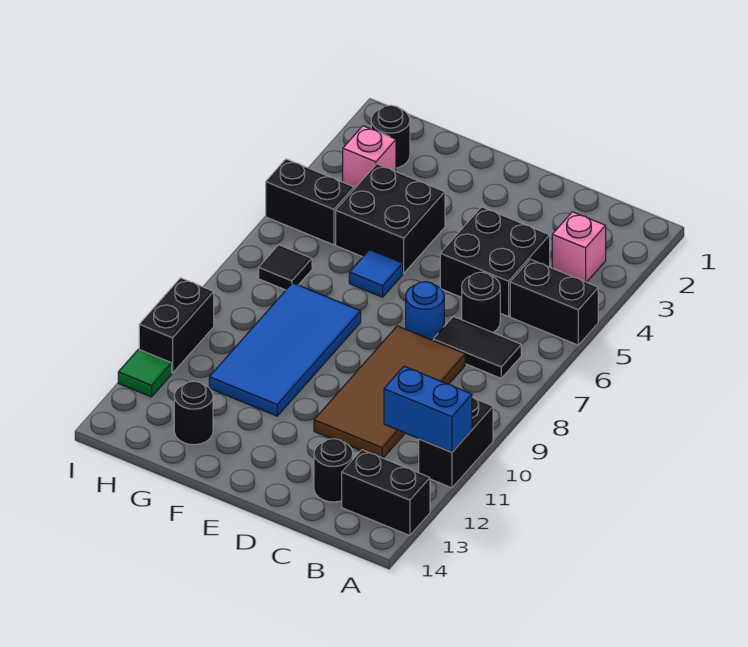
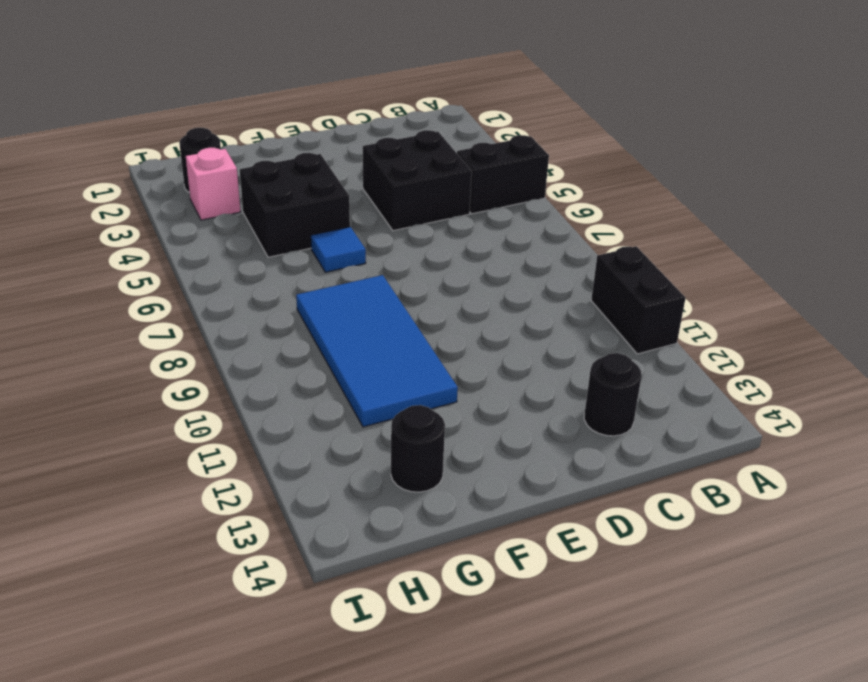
none -> black 1x2 brick [342,450,430,535]
none -> pink 1x1 brick [552,212,606,282]
none -> black 1x2 tile [433,316,521,378]

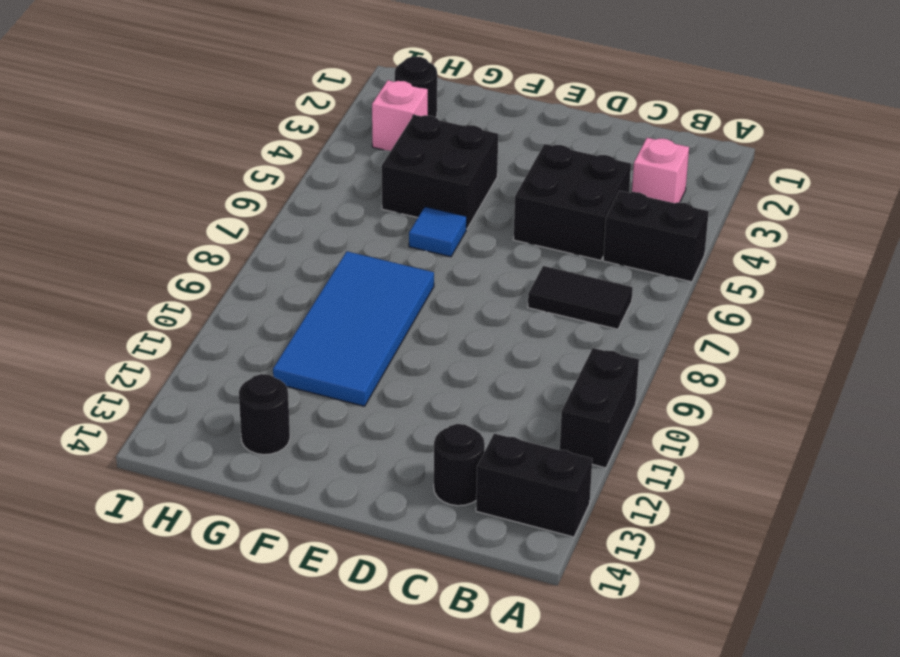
none -> black 1x1 round brick [462,272,500,333]
none -> brown 2x4 tile [314,326,465,458]
none -> blue 1x1 round brick [406,282,444,340]

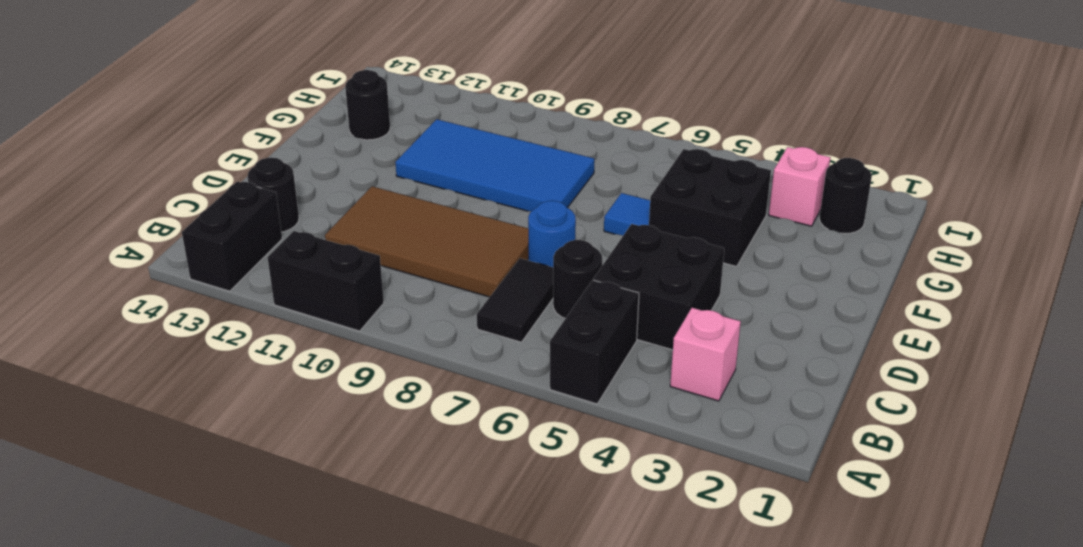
none -> black 1x2 brick [266,159,354,245]
none -> black 1x1 tile [259,245,312,290]
none -> black 1x2 brick [139,278,214,373]

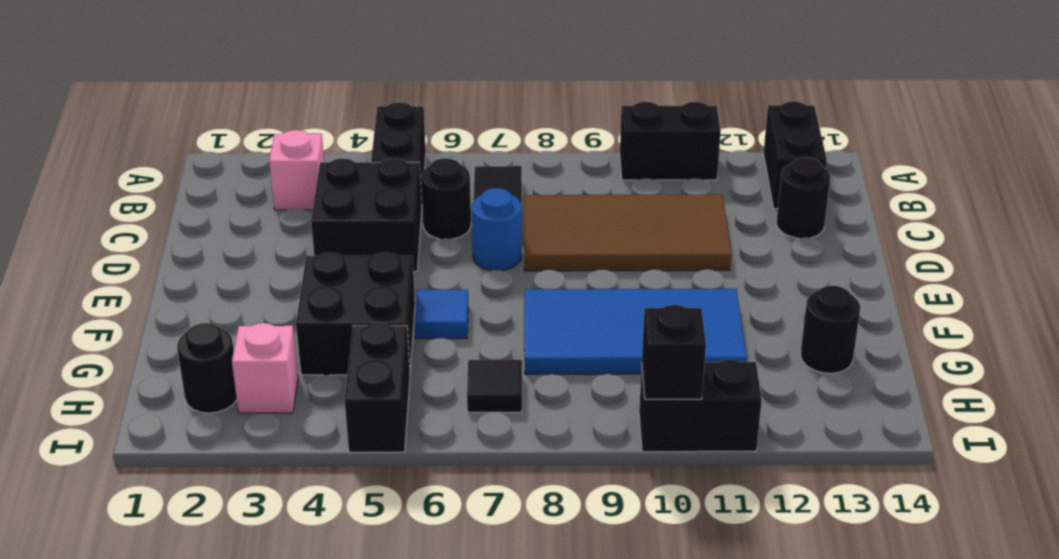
black 1x1 brick [642,305,706,399] -> none
none -> green 1x1 tile [118,349,172,397]
none -> blue 1x2 brick [384,366,472,452]

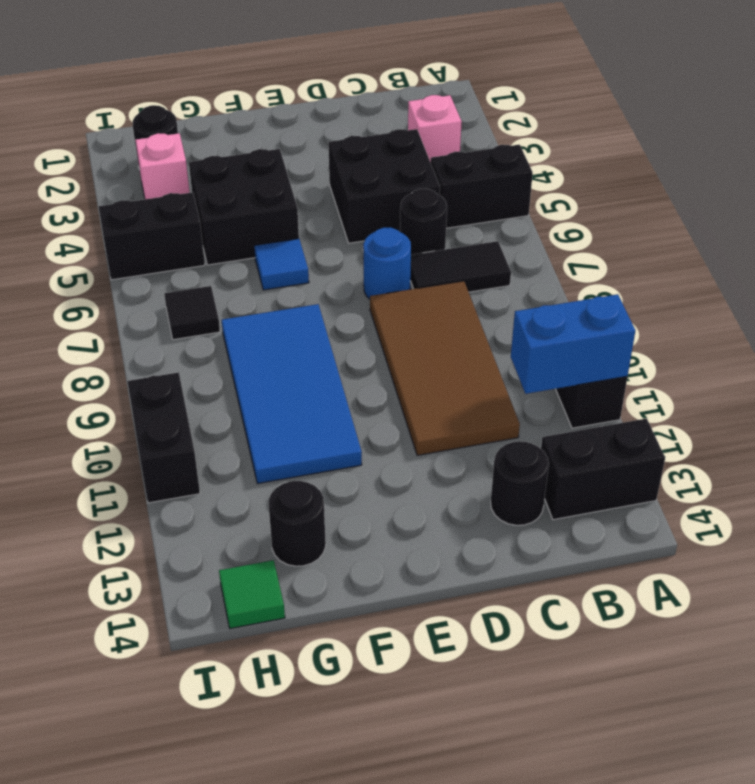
green 1x1 tile [219,560,285,629] -> green 1x1 tile moved to [118,349,172,397]

